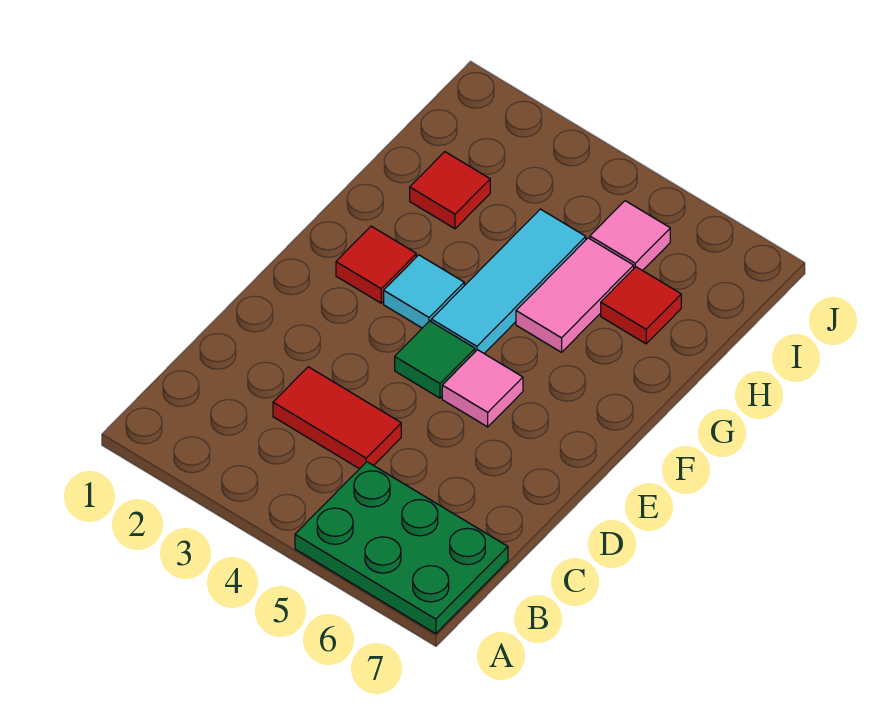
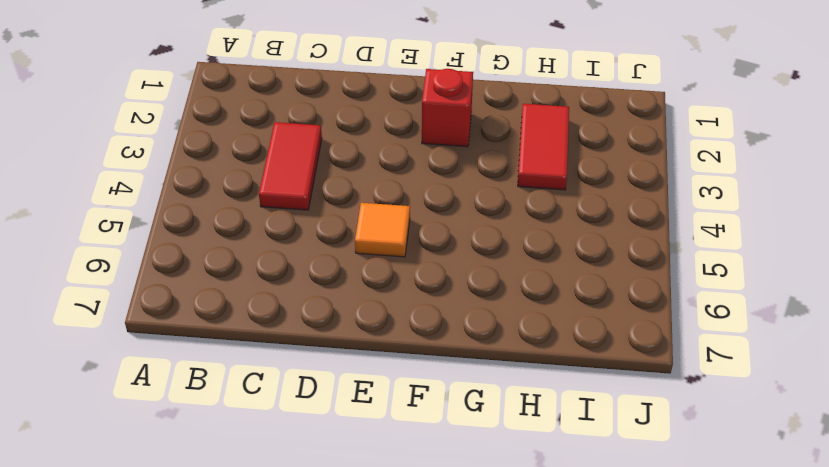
orange 1x1 tile [355,203,410,257] -> pink 1x1 tile [442,350,523,427]
red 1x1 brick [422,69,473,147] -> red 1x1 tile [336,226,416,303]
red 1x2 tile [518,104,569,190] -> red 1x1 tile [410,152,490,229]
none -> green 2x3 plate [295,462,508,634]
none -> green 1x1 tile [395,321,475,398]

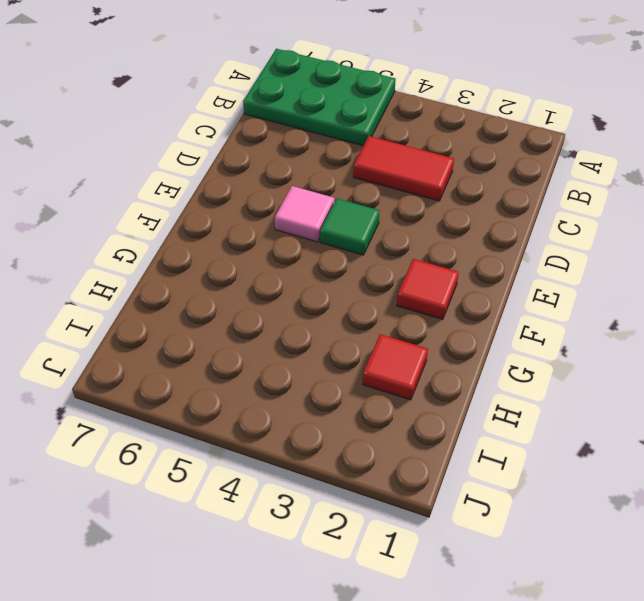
none -> cyan 1x1 tile [384,255,464,328]
none -> cyan 1x3 tile [431,209,586,353]

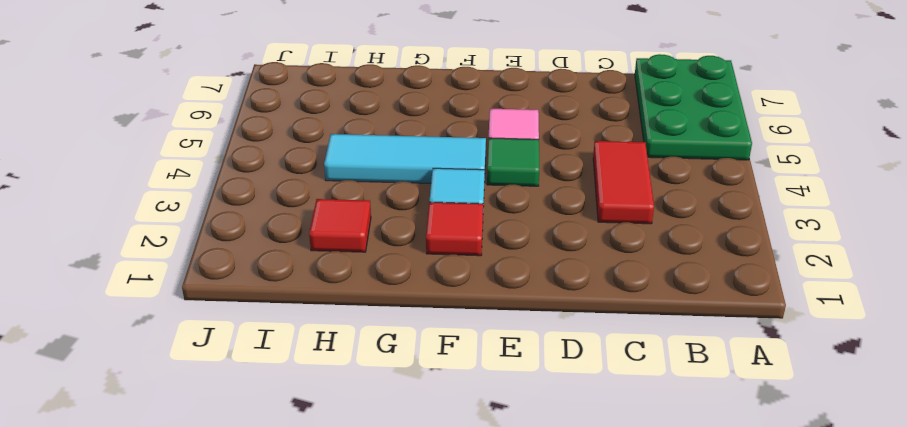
none -> pink 1x2 tile [516,238,634,352]
none -> red 1x1 tile [601,267,681,344]

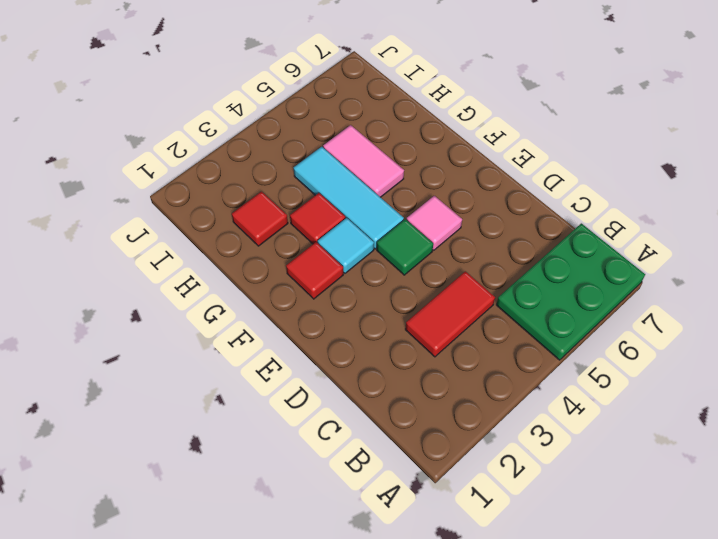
red 1x1 tile [290,193,345,244] -> red 1x1 tile moved to [601,267,681,344]
none -> pink 1x1 tile [590,201,670,271]

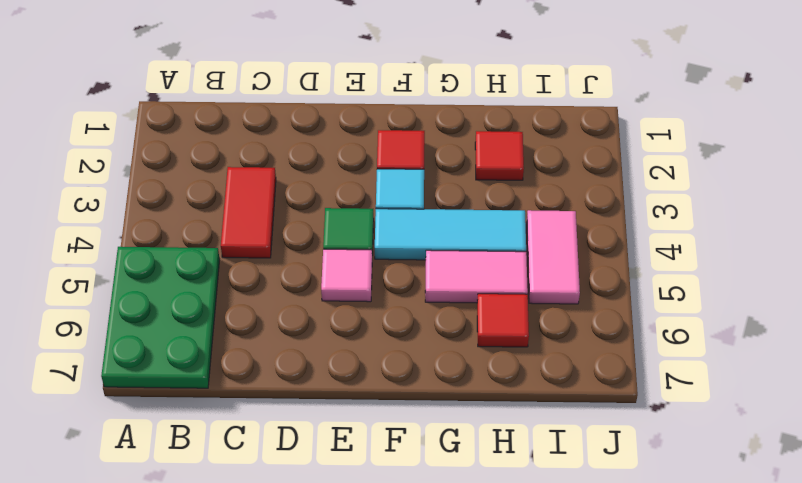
pink 1x2 tile [527,210,580,304] -> pink 1x1 tile [590,201,670,271]

